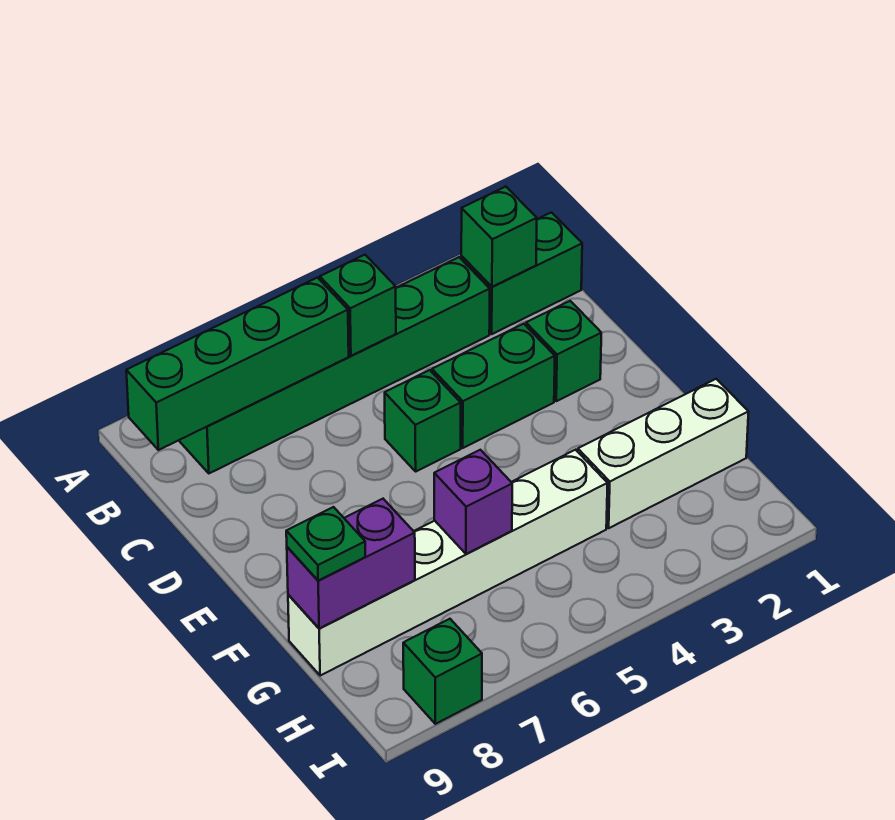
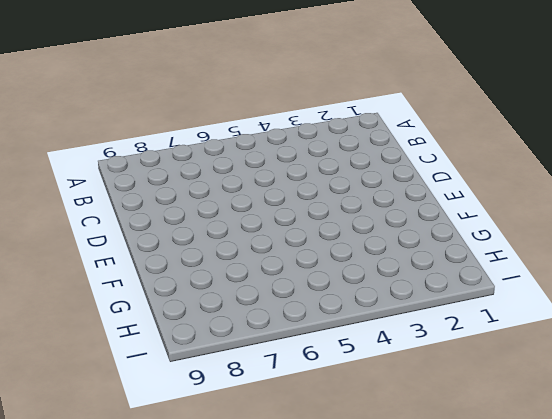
none -> green 1x2 brick [461,212,582,334]
none -> green 1x6 brick [179,257,490,473]
none -> green 1x1 brick [526,301,601,401]

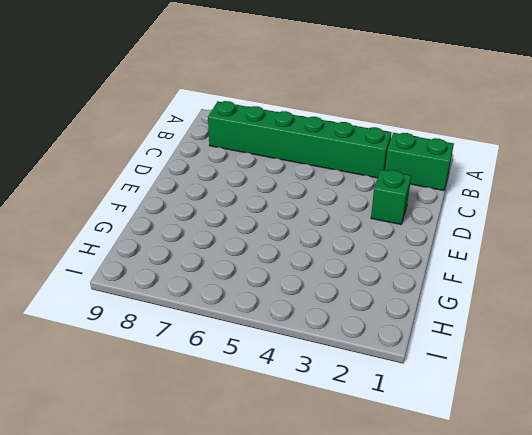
none -> green 1x2 brick [432,324,555,448]
none -> green 1x1 brick [385,370,461,471]
none -> white 1x3 brick [578,379,748,528]

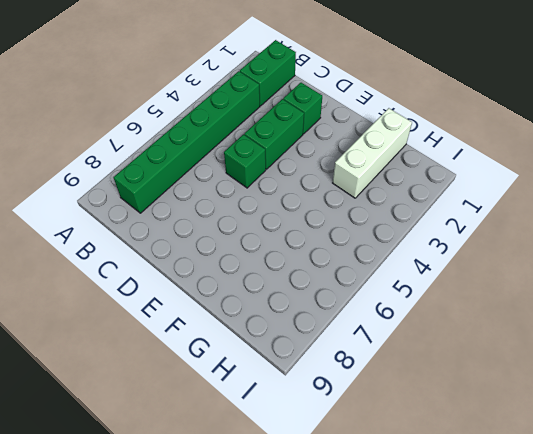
none -> white 1x6 brick [288,450,608,676]
none -> green 1x1 brick [403,619,482,724]
none -> green 1x1 brick [461,187,537,287]

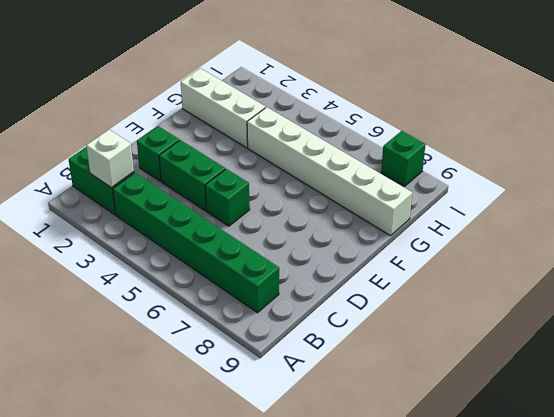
white 1x1 brick [86,130,134,188] -> green 1x1 brick [461,187,537,287]
none -> green 1x1 brick [320,255,396,356]
none -> green 1x4 brick [126,278,349,450]
none -> purple 1x1 brick [434,450,512,554]

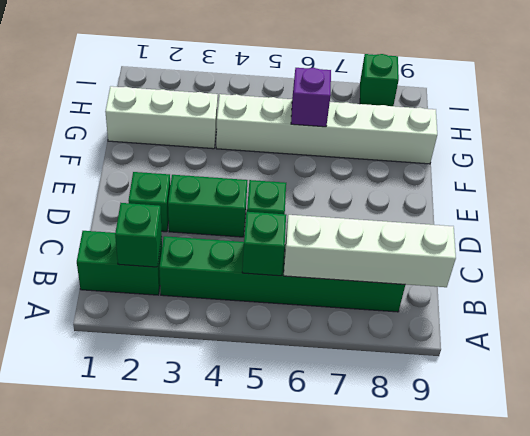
white 1x4 brick [284,215,456,287] -> green 1x4 brick [126,278,349,450]
none -> purple 1x2 brick [287,499,415,628]
none -> green 1x1 plate [286,507,365,581]

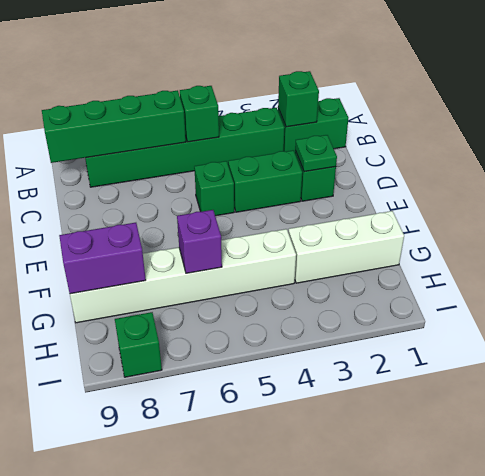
green 1x1 plate [295,135,337,172] -> green 1x1 plate moved to [286,507,365,581]

